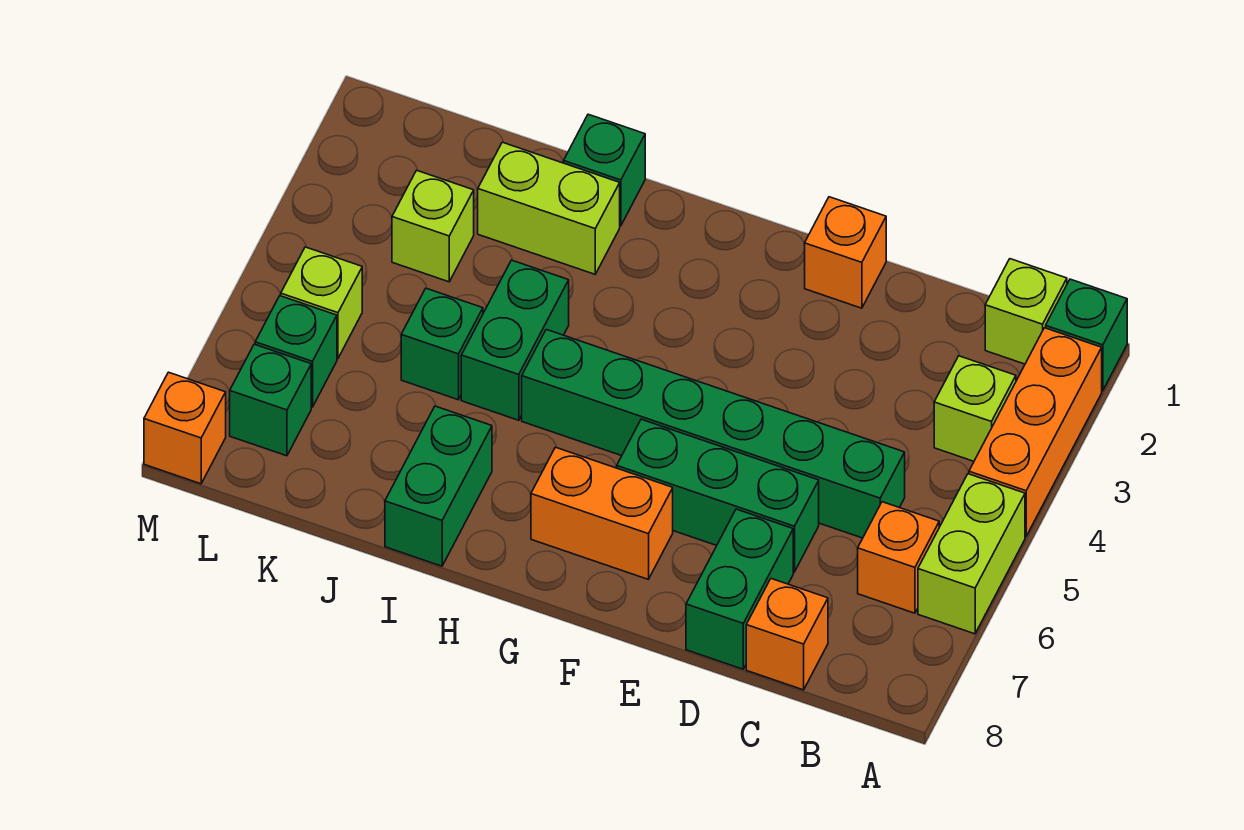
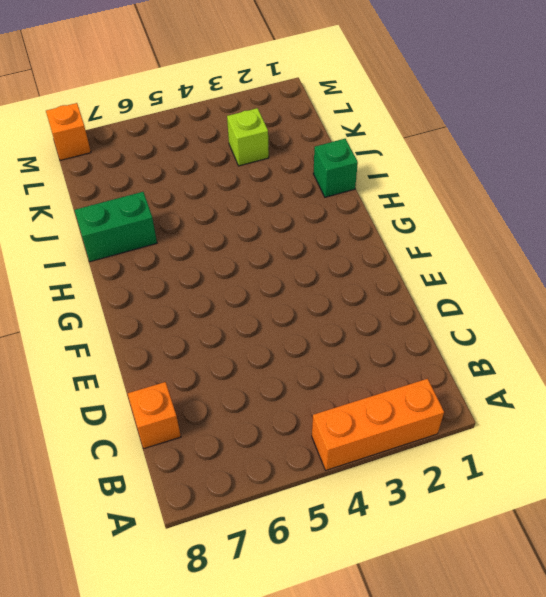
none -> green 1x1 brick [1046,279,1127,391]
none -> lime 1x2 brick [918,474,1025,634]
none -> lime 1x1 brick [985,259,1067,364]

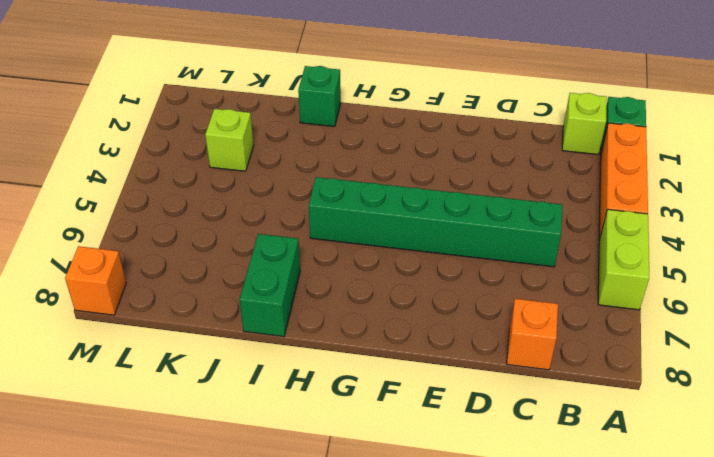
none -> lime 1x1 brick [934,356,1016,461]
none -> orange 1x1 brick [858,502,939,613]
none -> green 1x3 brick [617,419,819,572]

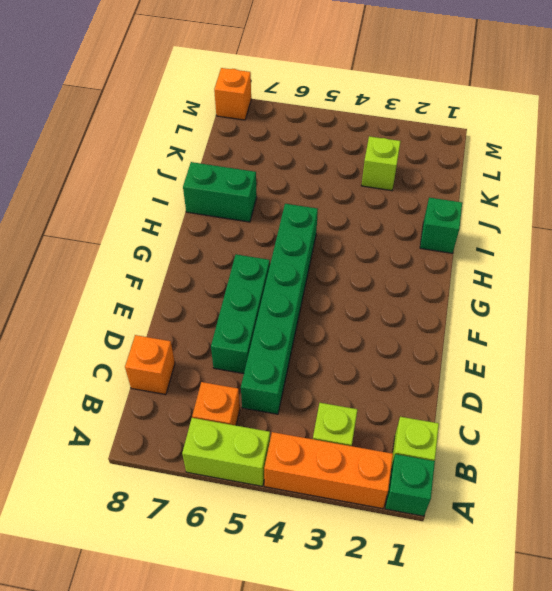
none -> green 1x2 brick [686,509,793,669]
none -> orange 1x1 brick [805,197,886,308]
none -> orange 1x2 brick [531,447,673,579]

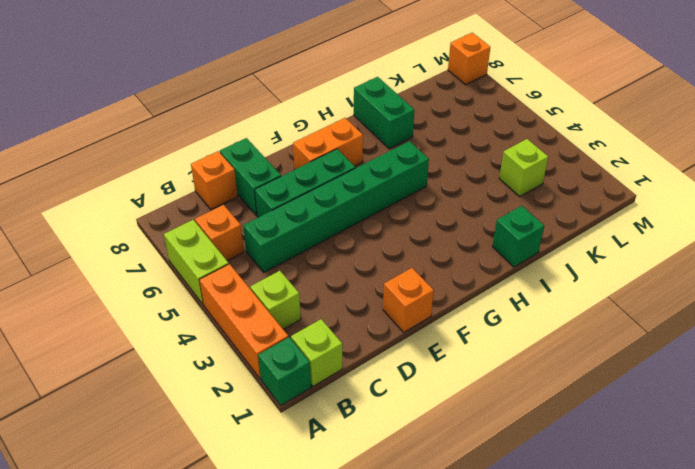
none -> lime 1x2 brick [478,142,620,274]
none -> green 1x2 brick [461,260,569,420]
none -> green 1x1 brick [401,288,483,400]

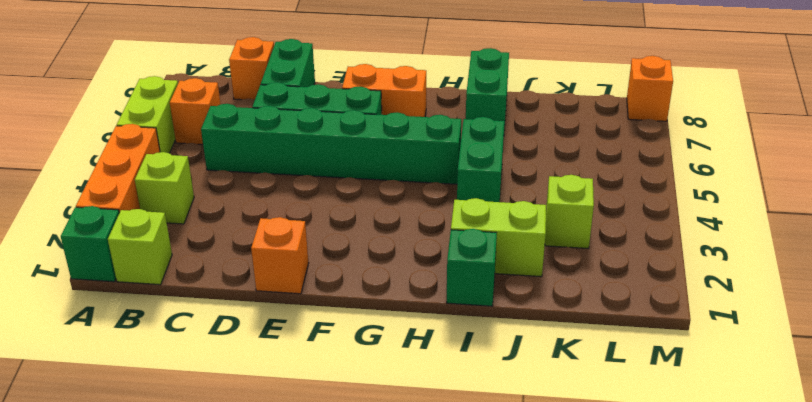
none -> green 1x1 brick [401,288,483,400]
none -> lime 1x1 brick [281,247,362,358]
none -> green 1x1 brick [255,296,337,407]

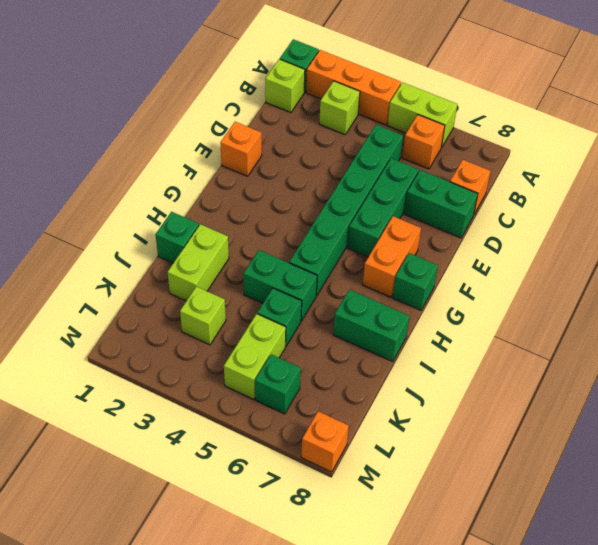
green 1x1 brick [392,253,438,310] -> green 1x1 brick moved to [230,344,311,456]
lime 1x2 brick [224,314,286,399] -> lime 1x1 brick [281,247,362,358]

